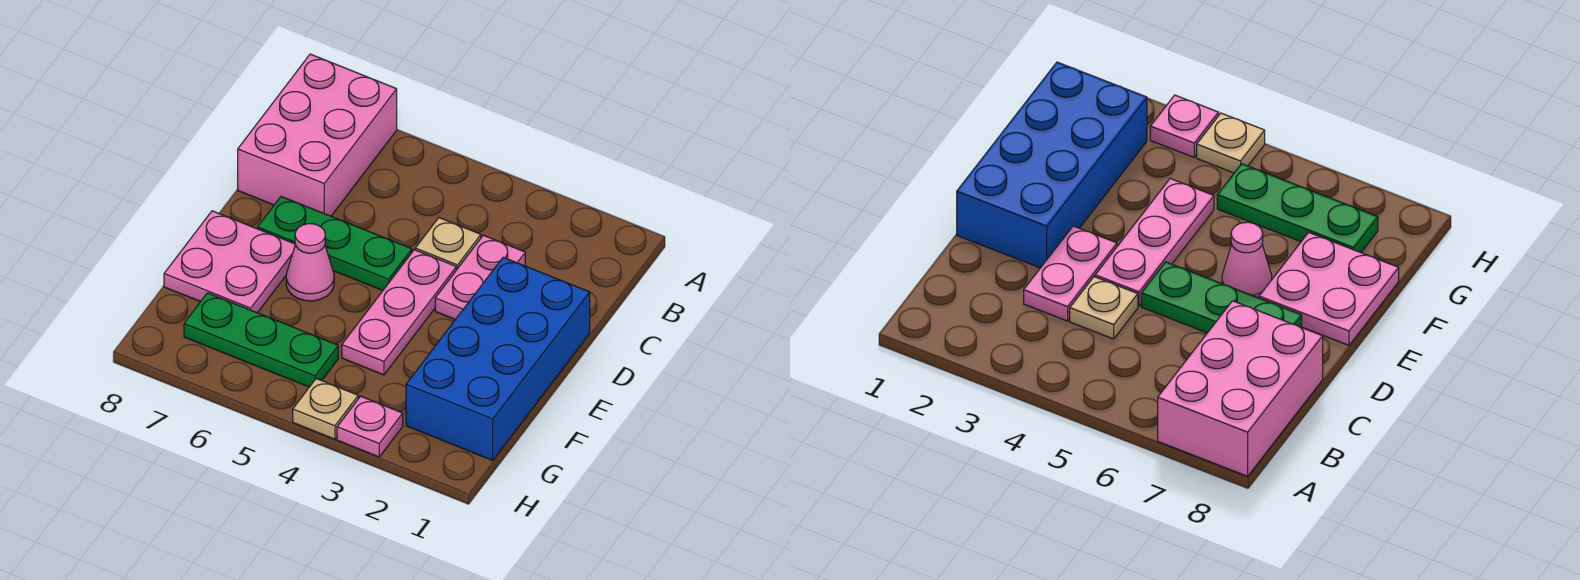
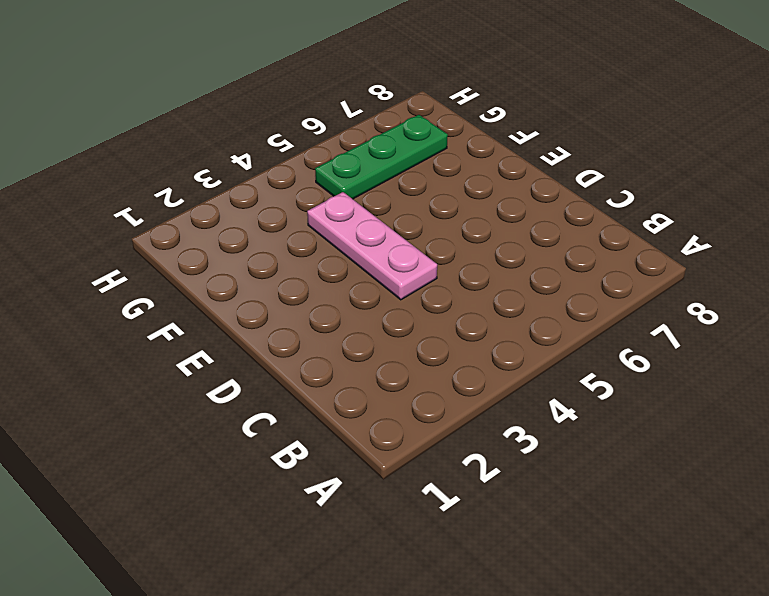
none -> pink 2x3 brick [238,54,397,216]
none -> pink 1x2 plate [435,235,525,320]

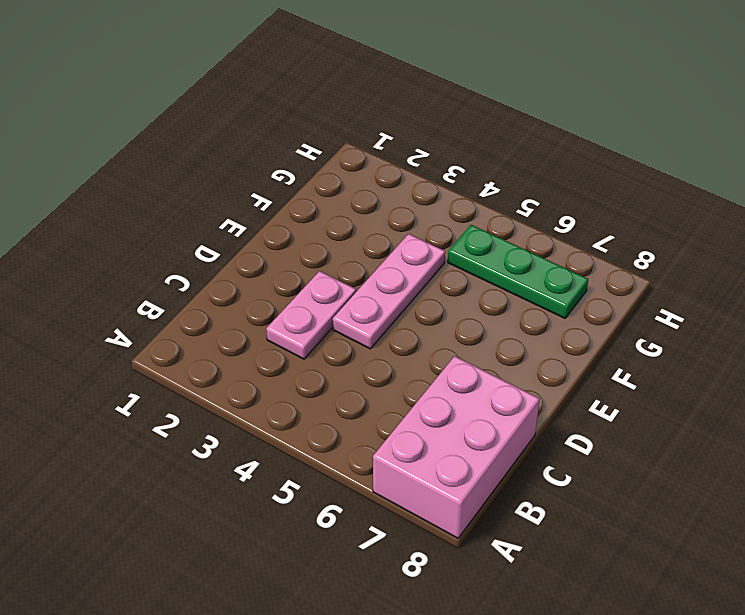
none -> tan 1x1 plate [415,218,481,270]
none -> blue 2x4 brick [406,257,590,460]

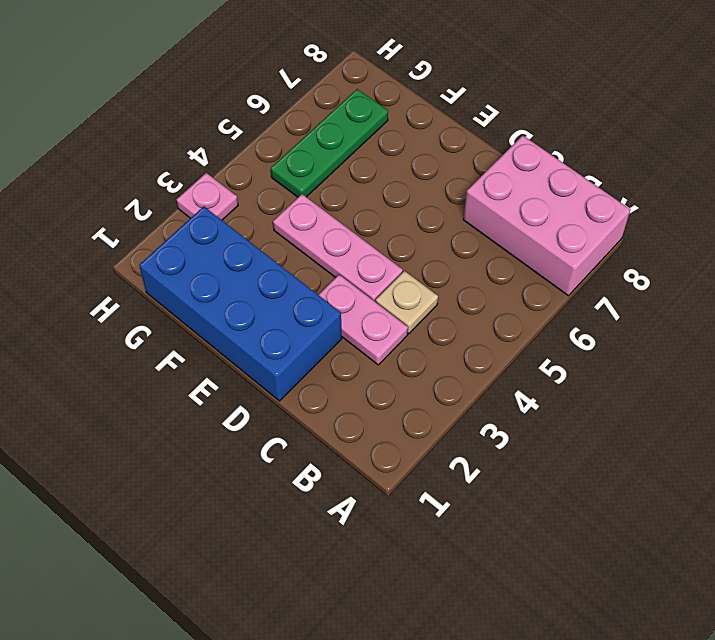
none -> green 1x3 plate [258,197,412,291]
none -> pink 1x1 cone [286,224,334,301]

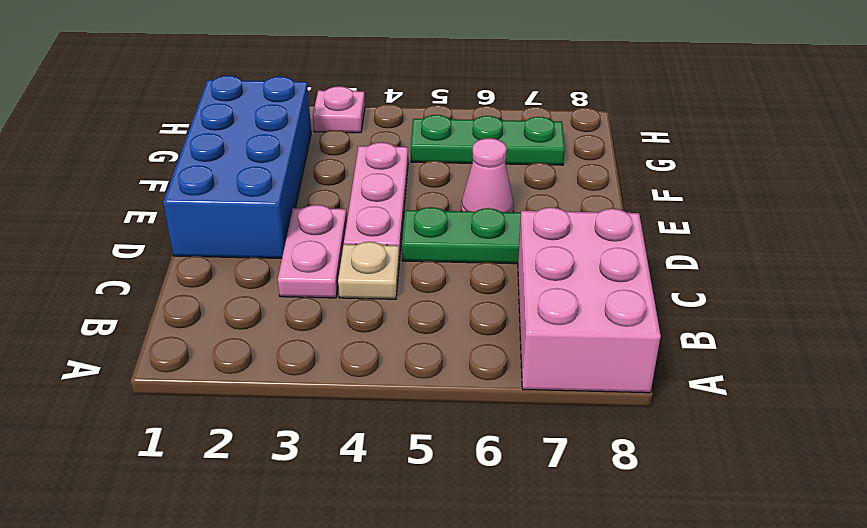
none -> pink 2x2 plate [164,211,295,313]
none -> tan 1x1 plate [293,379,358,439]

